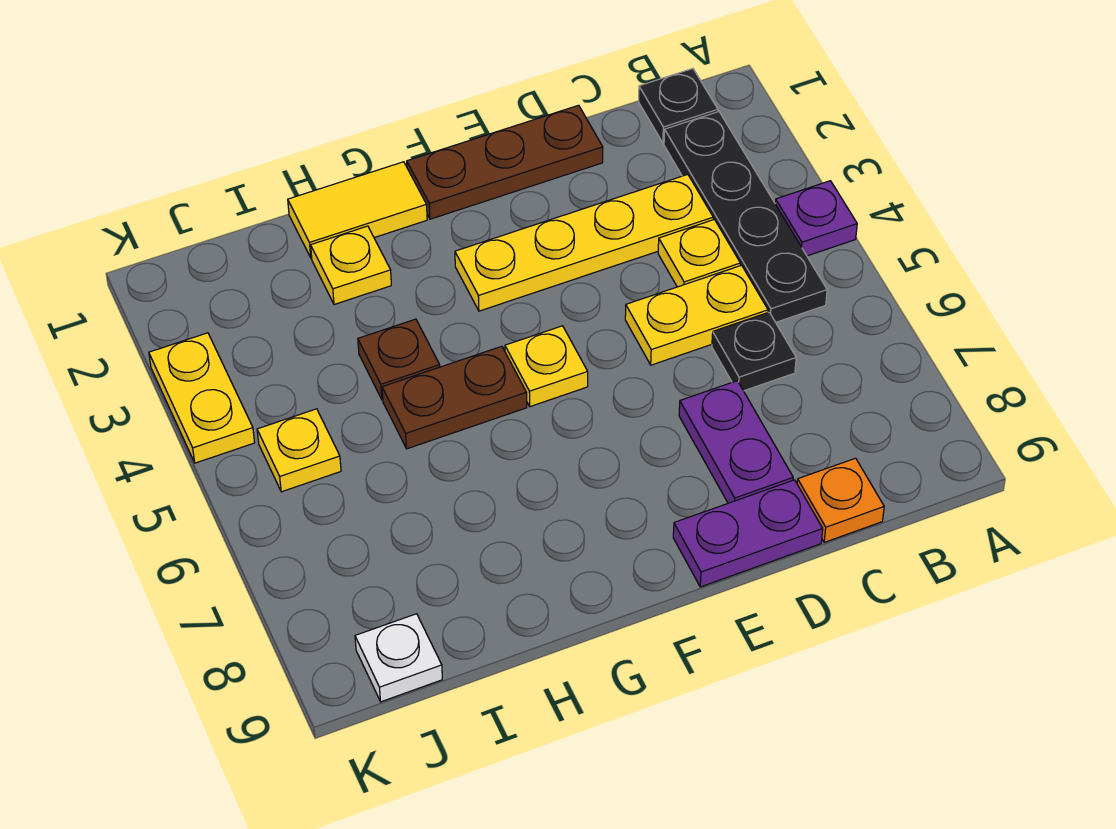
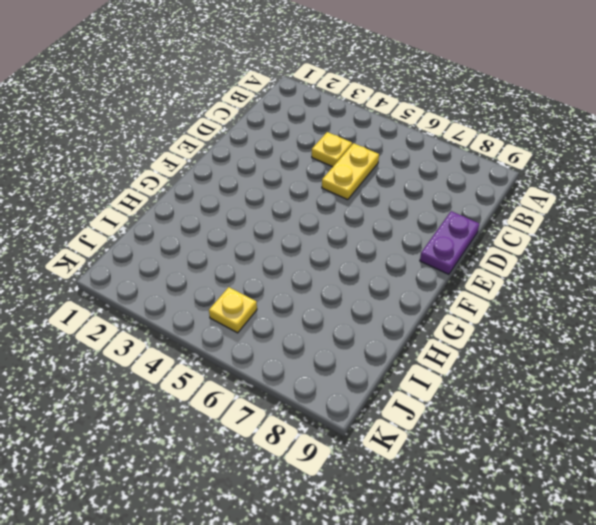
none -> purple 1x1 plate [775,181,857,256]
none -> black 1x1 plate [639,69,718,143]
none -> black 1x4 plate [664,112,827,322]

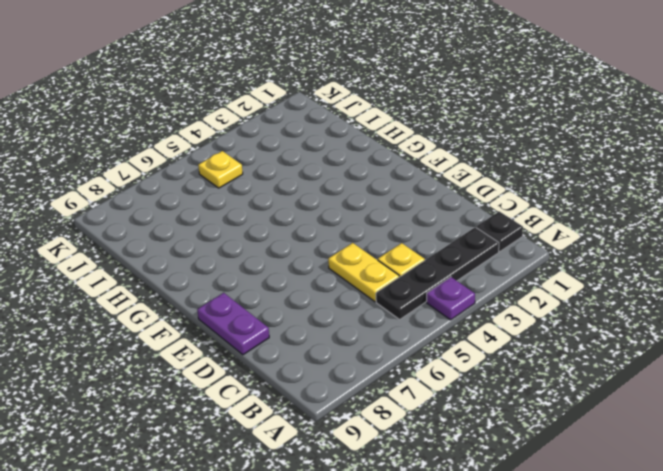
none -> yellow 1x4 plate [455,174,713,311]
none -> black 1x1 plate [712,312,796,391]
none -> orange 1x1 plate [797,458,884,542]

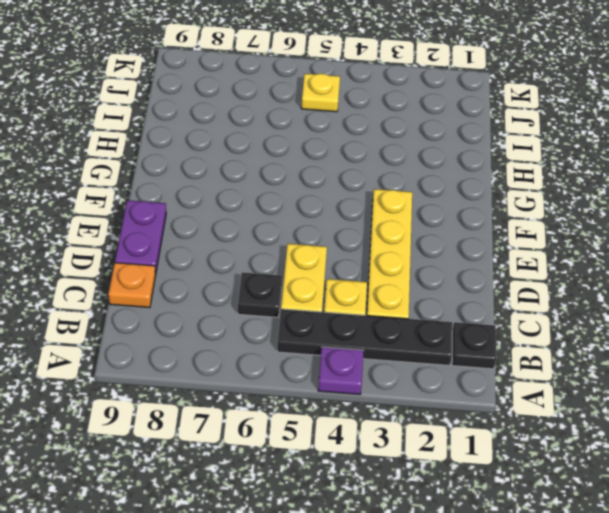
none -> brown 1x3 plate [407,105,603,219]
none -> purple 1x2 plate [679,381,793,503]
none -> yellow 1x1 plate [505,326,588,407]

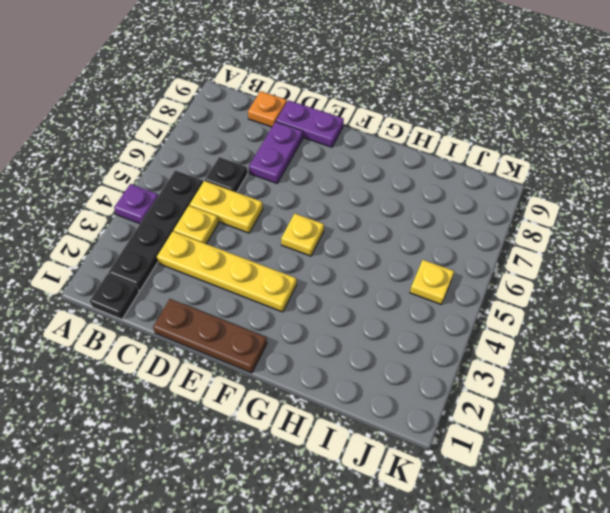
none -> yellow 1x2 tile [288,162,427,258]
none -> brown 1x2 plate [382,346,527,449]
none -> yellow 1x1 plate [311,226,391,305]

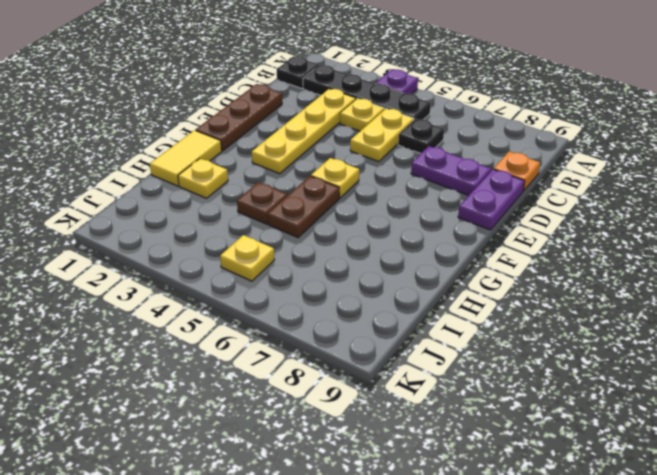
none -> white 1x1 plate [355,614,442,702]
none -> yellow 1x2 plate [149,333,255,463]

